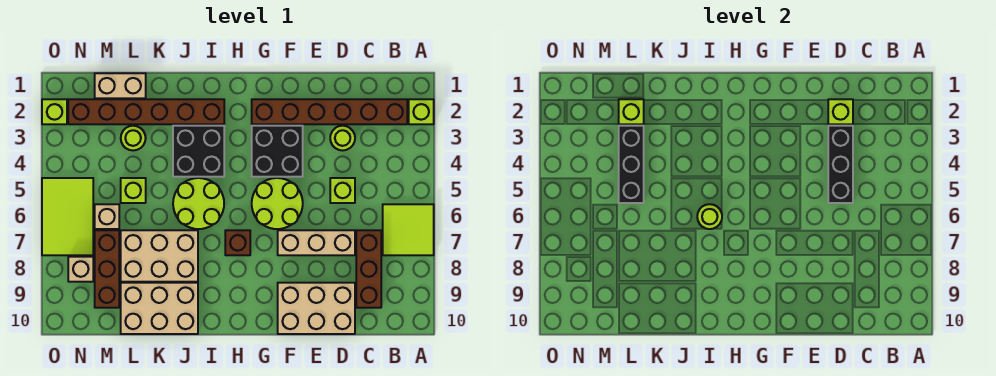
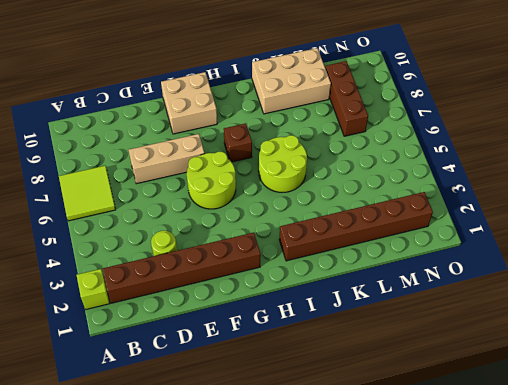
tan 2x2 brick [161,72,217,134] -> tan 2x3 brick [278,283,355,334]
none -> brown 1x3 brick [356,230,381,308]
none -> lime 1x1 brick [330,178,355,203]
none -> black 2x2 brick [252,126,303,177]

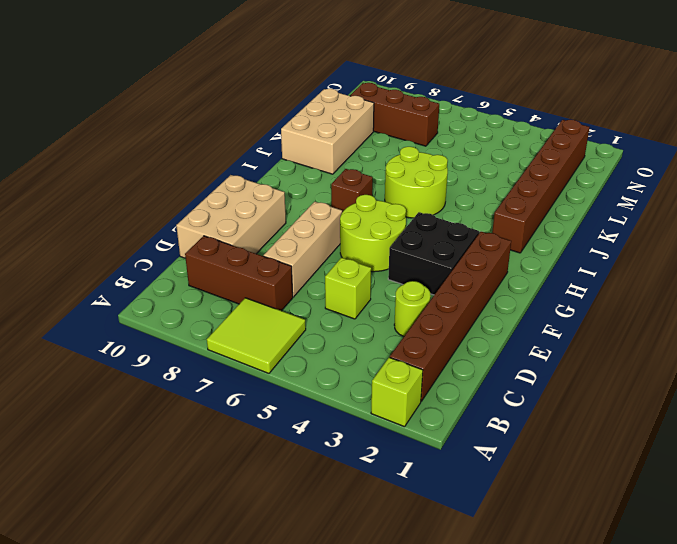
none -> black 2x2 brick [173,126,224,177]
none -> tan 2x3 brick [121,230,198,282]
none -> tan 1x2 brick [95,73,146,98]

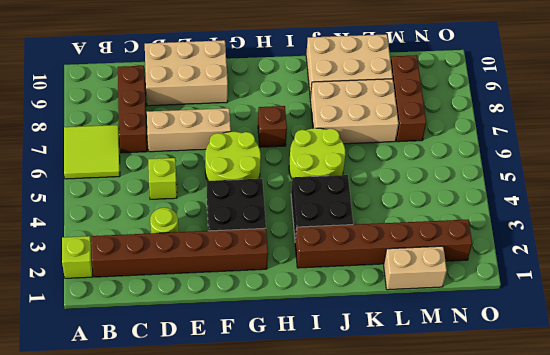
none -> lime 1x1 round brick [121,126,146,151]
none -> lime 1x1 brick [121,178,146,203]
none -> tan 1x1 brick [95,204,119,229]

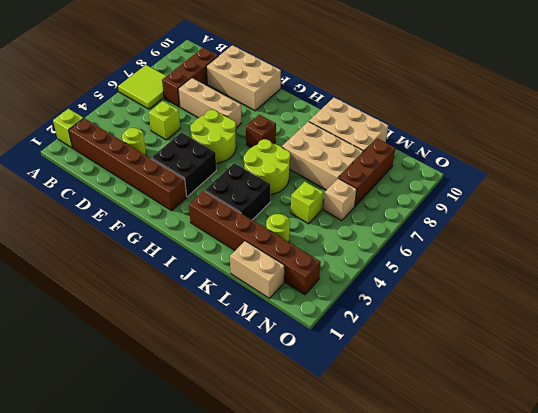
none -> lime 2x3 tile [42,178,93,255]
none -> tan 1x1 brick [68,257,93,282]
none -> lime 1x1 brick [42,99,67,124]

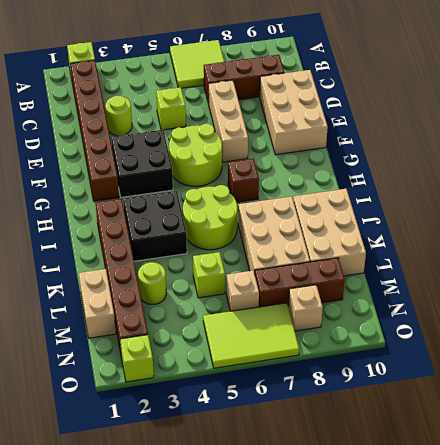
none -> lime 1x1 brick [828,99,853,124]
none -> black 1x3 brick [828,126,853,203]
none -> lime 1x1 round brick [697,204,722,229]

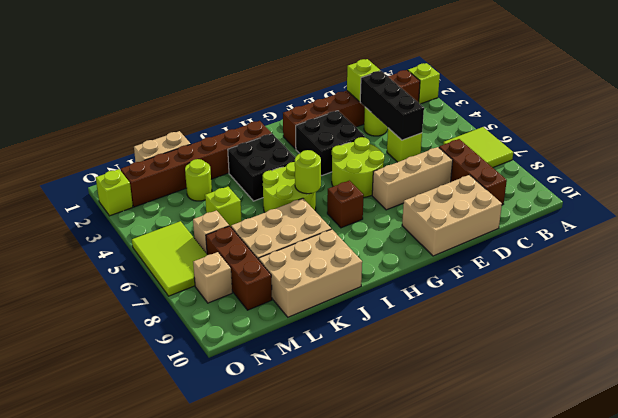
none -> lime 1x1 brick [619,99,644,124]
none -> black 1x3 brick [619,126,644,203]

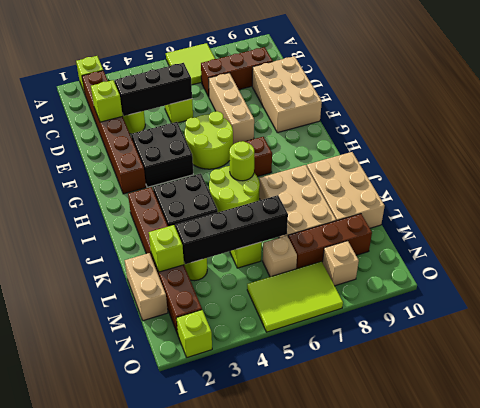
black 1x4 brick [176,195,288,264] -> black 1x3 brick [619,126,644,203]

